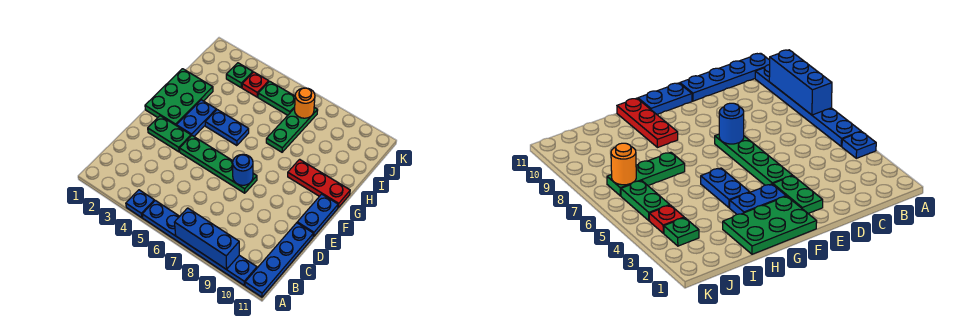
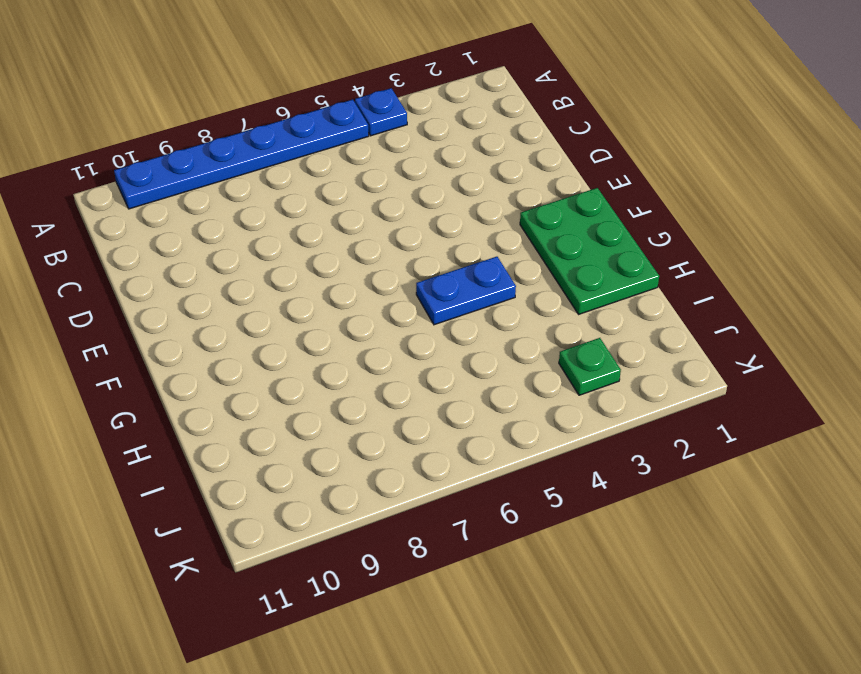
none -> blue 1x4 plate [245,223,314,297]
none -> green 1x2 plate [148,116,191,152]
none -> green 1x4 plate [180,136,257,193]

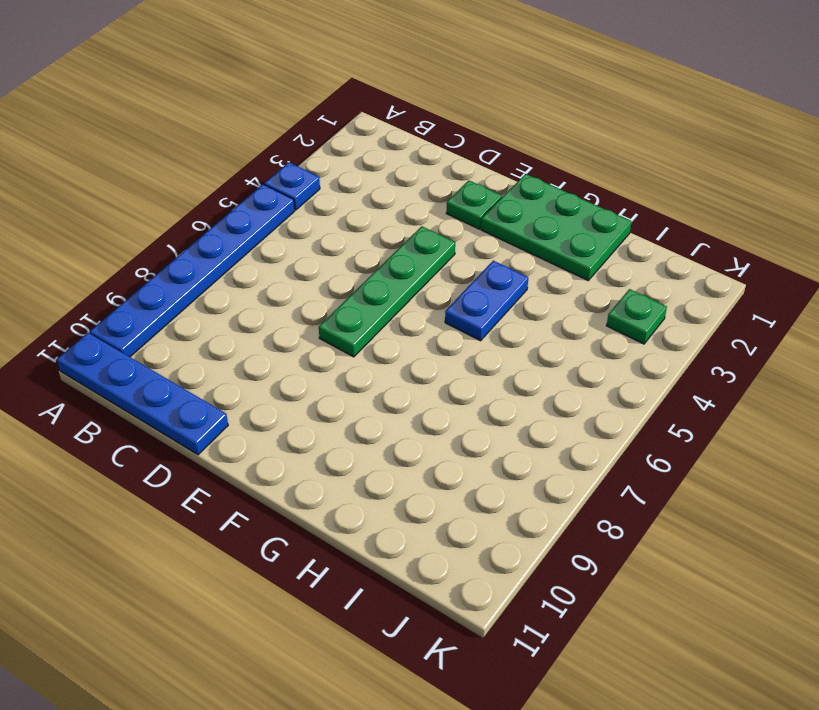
green 1x1 plate [446,181,502,229] -> green 1x2 plate [148,116,191,152]
none -> blue 1x2 plate [297,194,338,236]
none -> blue 1x2 plate [176,100,216,136]
none -> red 1x3 plate [288,159,350,208]

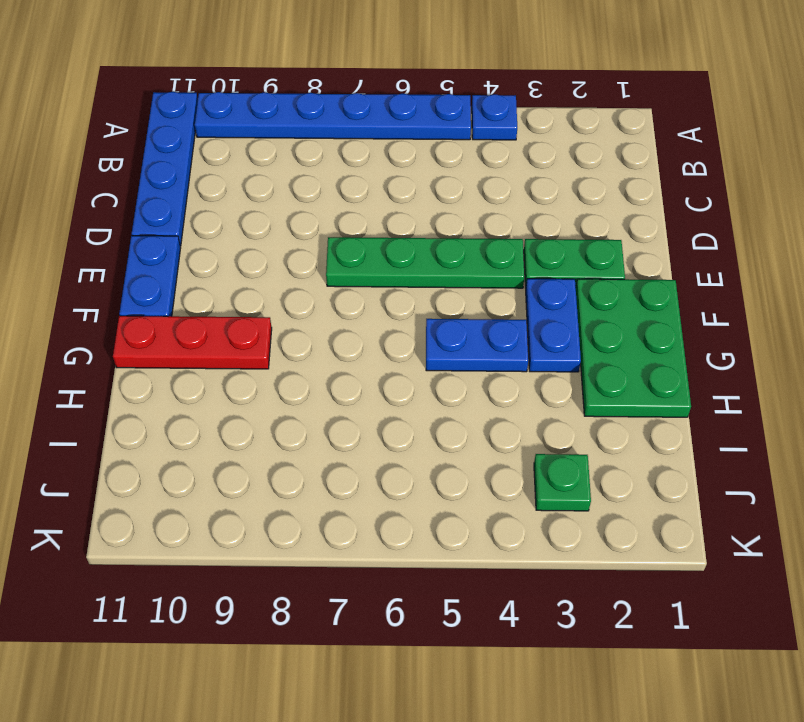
none -> green 1x3 plate [266,107,318,152]
none -> red 1x1 plate [242,72,269,97]
none -> green 1x2 plate [258,81,295,115]

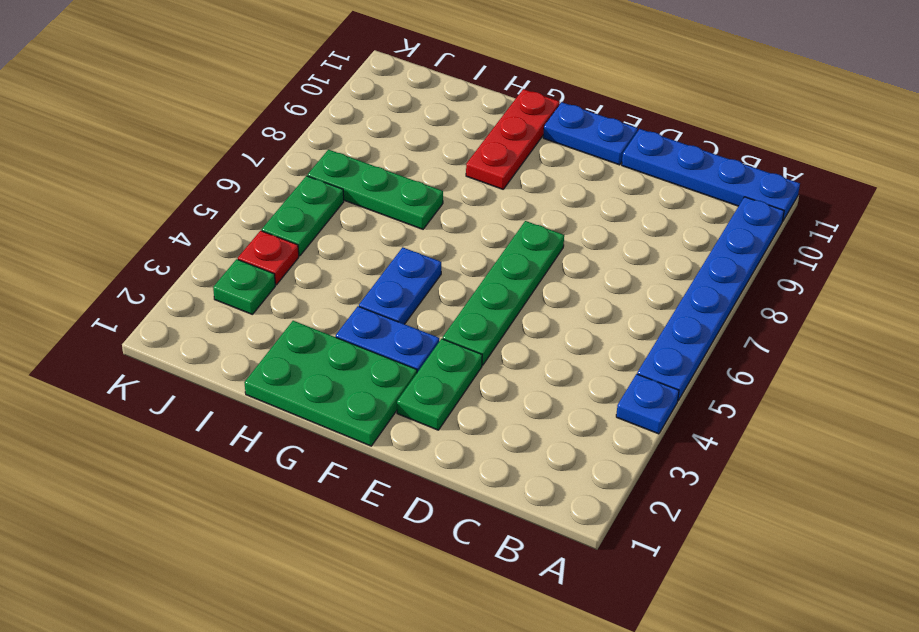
none -> blue 1x3 brick [174,208,239,270]
none -> blue 1x1 round brick [233,154,253,185]
none -> orange 1x1 round brick [295,88,315,118]

